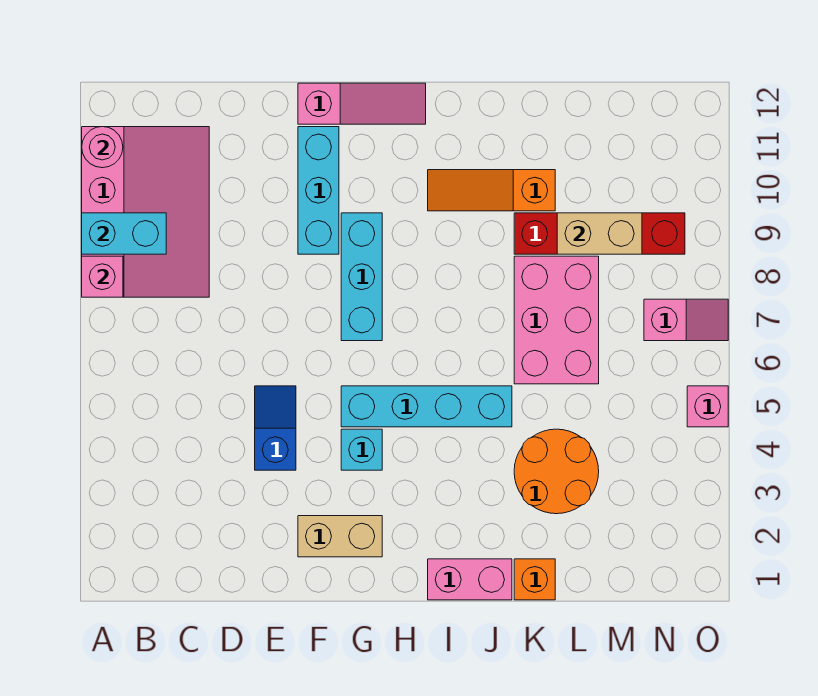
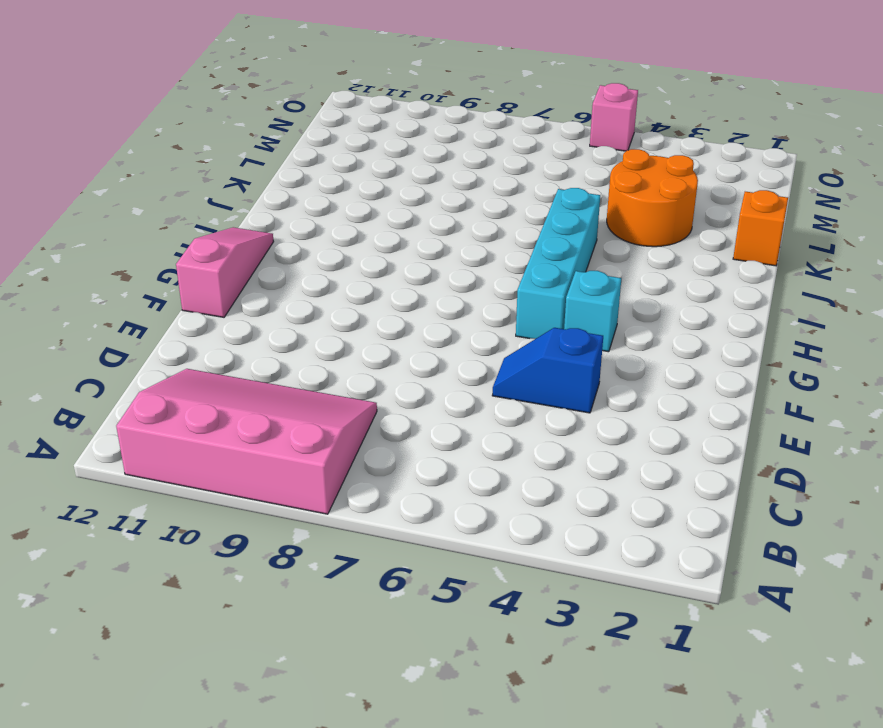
none -> tan 1x2 brick [298,516,382,557]
none -> cyan 1x3 brick [298,127,339,254]
none -> cyan 1x3 brick [341,213,382,341]

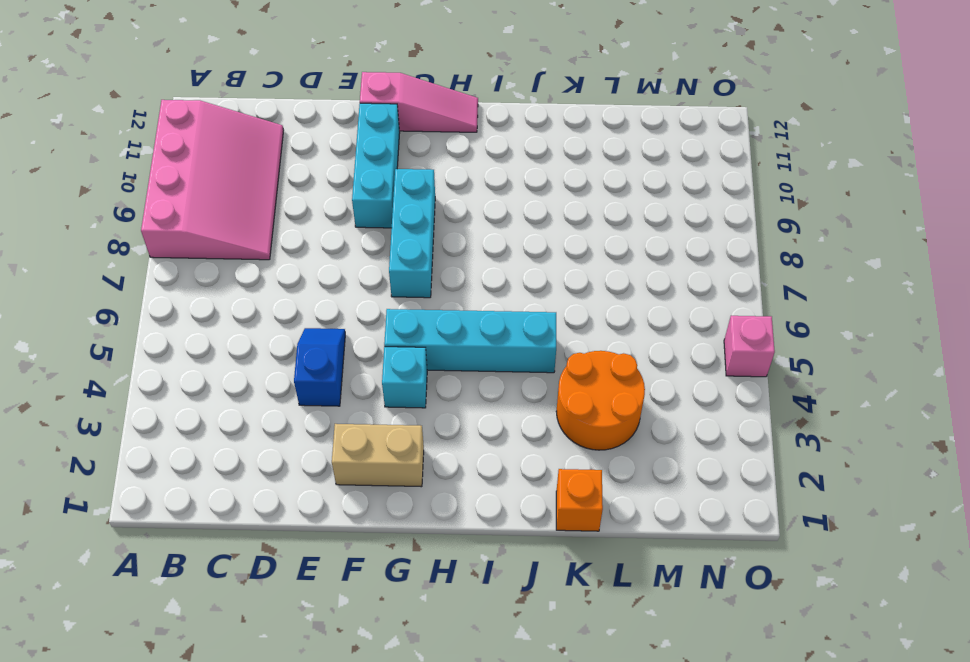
none -> pink 1x2 brick [428,559,512,600]
none -> orange 1x3 slope [428,170,555,211]
none -> pink 2x3 brick [514,256,599,384]

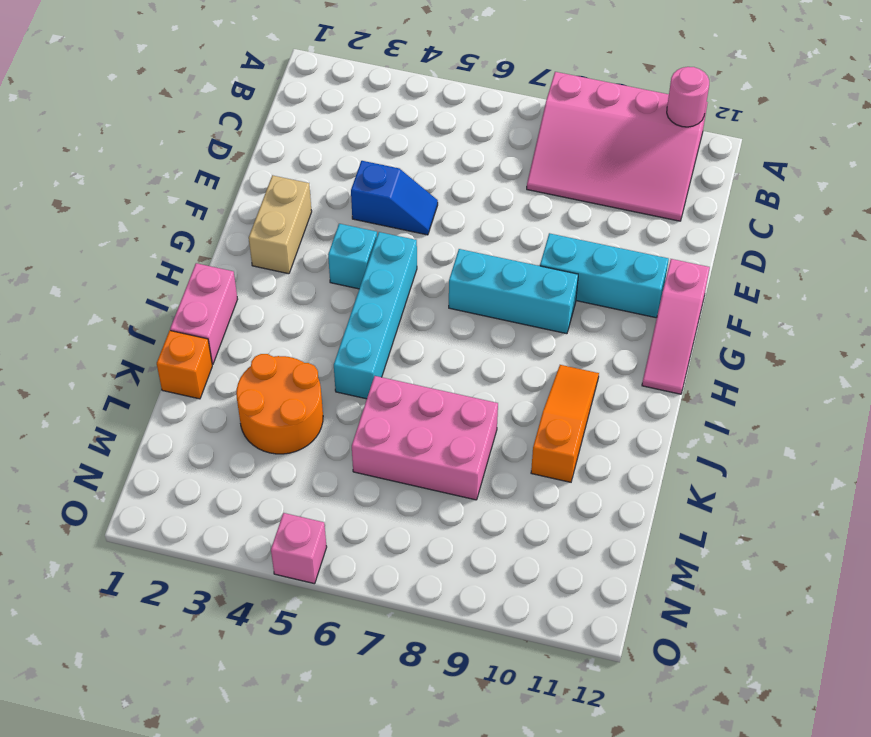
none -> red 1x4 brick [514,213,685,254]
none -> pink 1x2 slope [644,299,728,341]
none -> pink 1x1 brick [82,256,123,297]

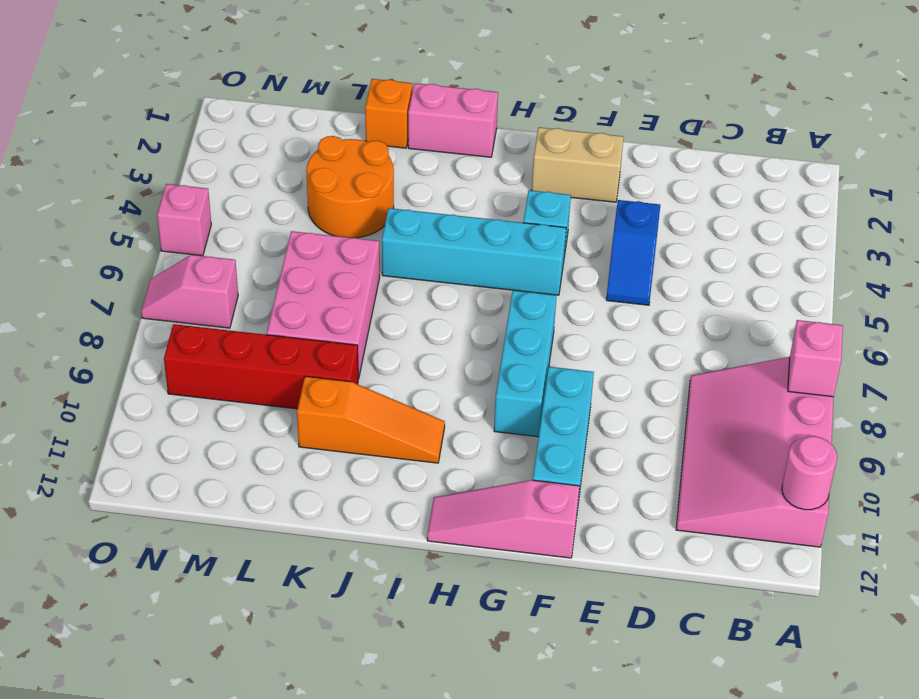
none -> cyan 1x2 brick [82,213,166,254]
none -> tan 1x2 brick [557,213,642,254]

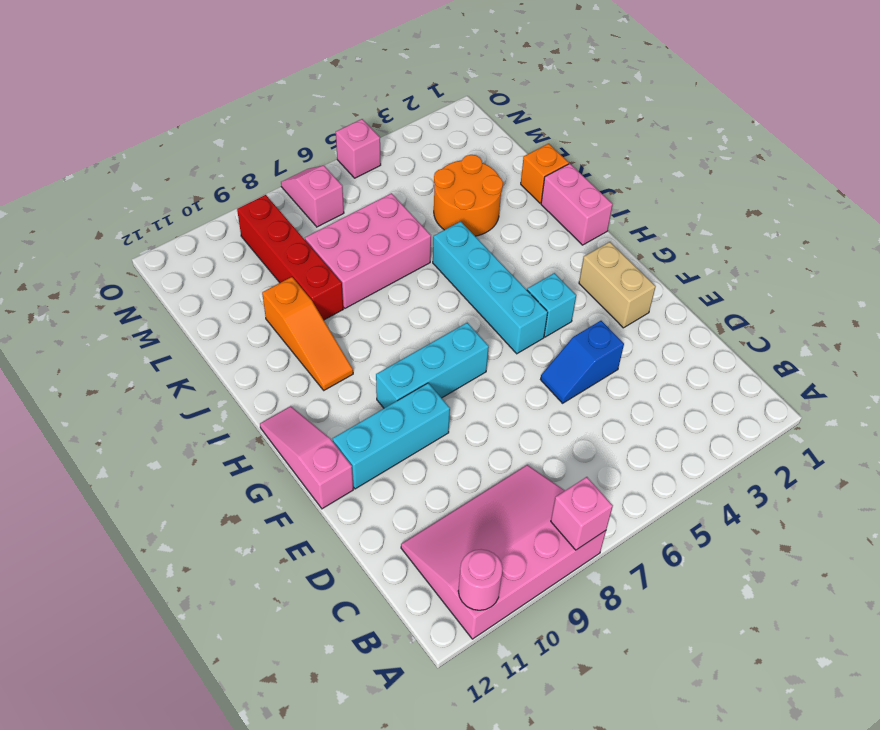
none -> cyan 1x2 brick [82,213,166,254]
none -> tan 1x2 brick [557,213,642,254]

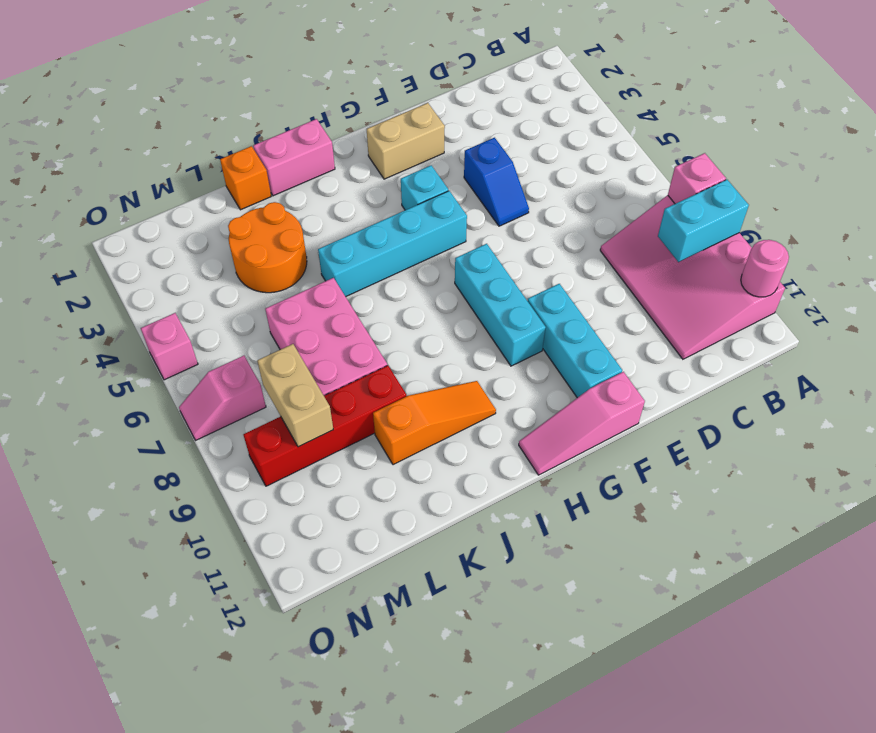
tan 1x2 brick [257,344,333,447] -> tan 1x2 brick turned to [557,213,642,254]

